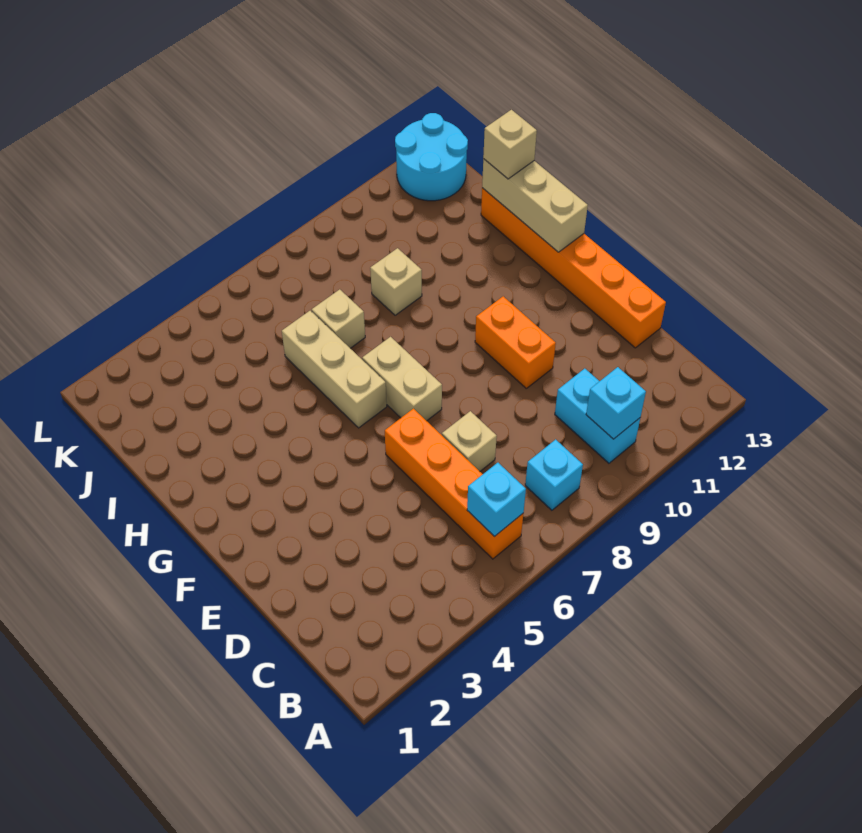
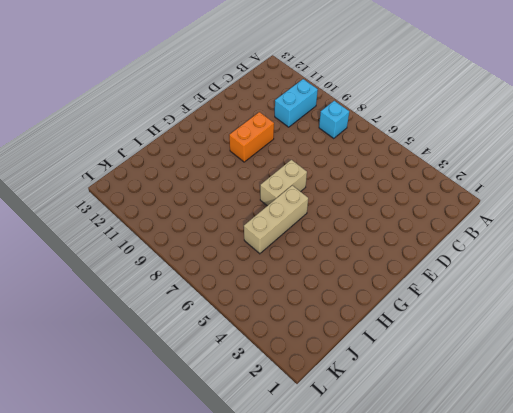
none -> orange 1x4 brick [385,408,523,559]
none -> tan 1x1 brick [442,411,497,471]
none -> orange 1x6 brick [481,188,666,348]

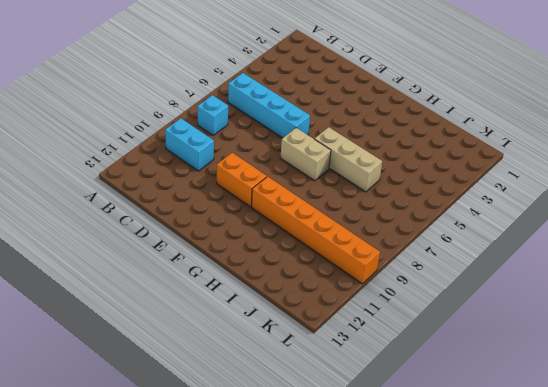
cyan 1x4 brick [228,73,310,138] -> orange 1x4 brick [385,408,523,559]
orange 1x6 brick [252,176,380,284] -> orange 1x6 brick moved to [481,188,666,348]
none -> tan 1x1 brick [442,411,497,471]
none -> tan 1x1 brick [312,289,365,348]
none -> tan 1x1 brick [370,248,422,315]

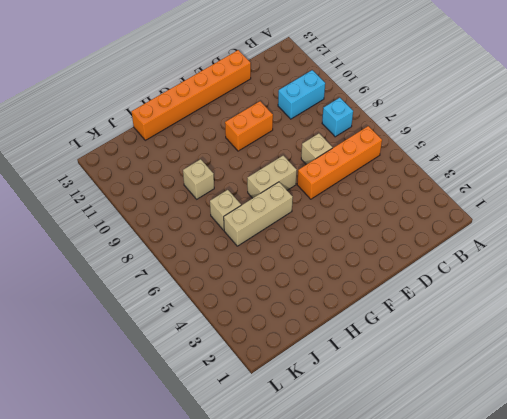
none -> cyan 2x2 round brick [395,113,468,201]
none -> cyan 1x1 brick [467,463,526,537]
none -> cyan 1x1 brick [586,367,646,439]

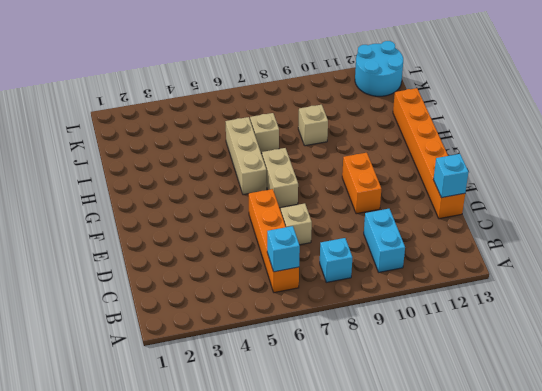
cyan 1x1 brick [433,154,468,198] -> cyan 1x1 brick moved to [586,367,646,439]
none -> tan 1x3 brick [482,159,588,252]
none -> tan 1x1 brick [483,110,537,179]

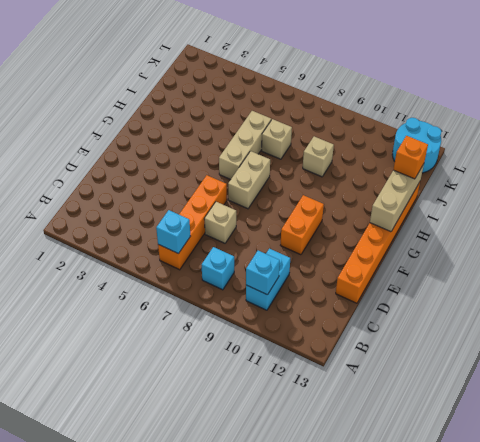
orange 1x1 brick [393,136,428,179] -> tan 1x1 brick [483,110,537,179]

